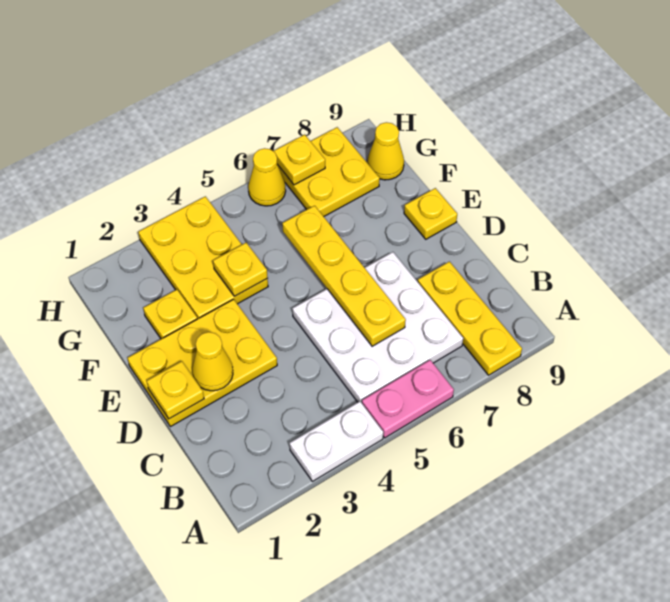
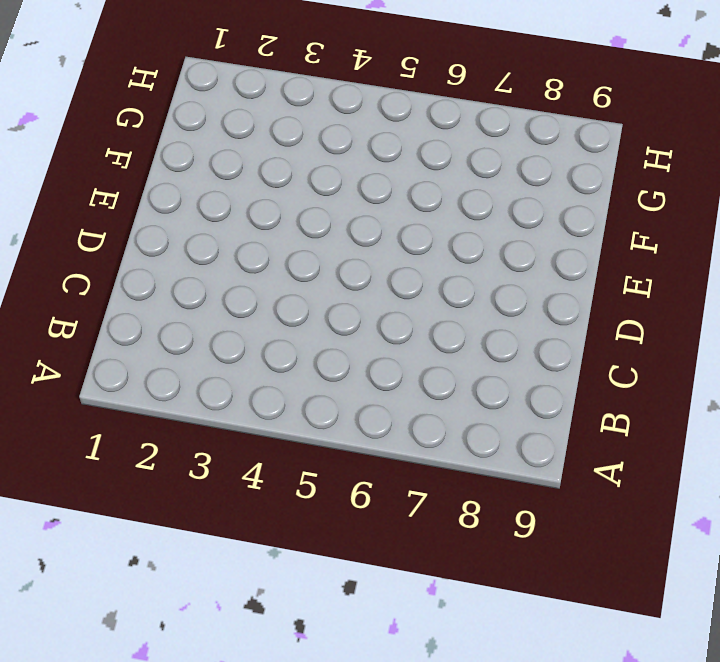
none -> white 1x2 plate [290,401,383,481]
none -> pink 1x2 plate [362,360,454,438]
none -> yellow 1x3 plate [418,262,522,375]

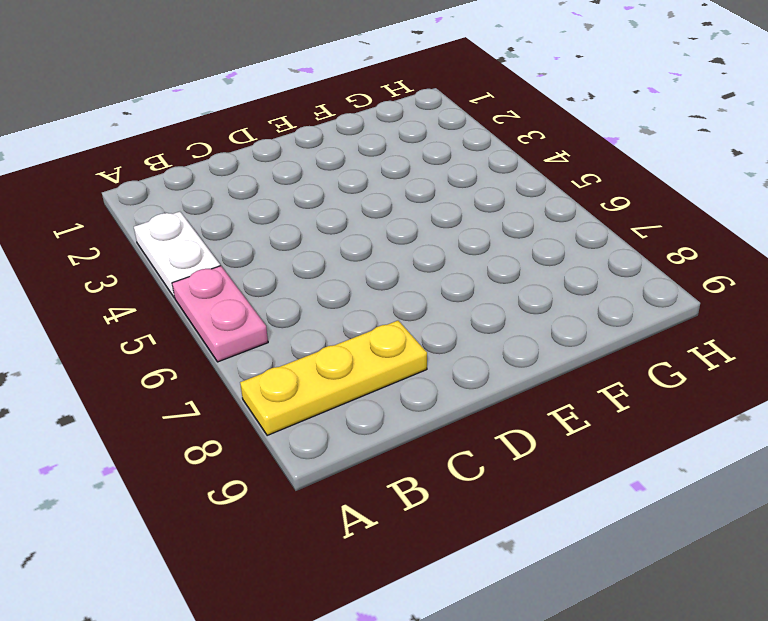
none -> white 3x3 plate [292,252,463,403]
none -> yellow 2x3 plate [128,299,277,427]
none -> yellow 1x1 plate [404,188,457,239]

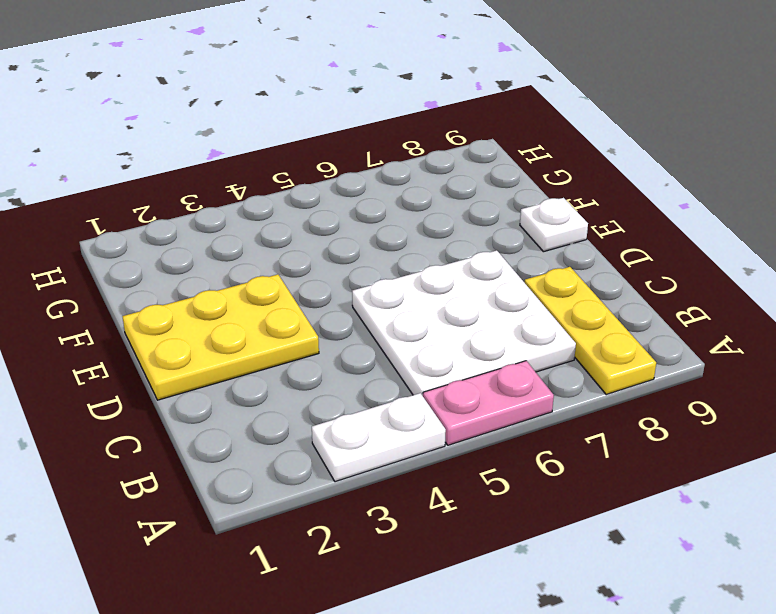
white 1x1 plate [520,198,588,252] -> yellow 1x1 plate [404,188,457,239]
none -> yellow 1x1 plate [143,290,197,339]
none -> yellow 2x3 plate [138,196,268,319]
none -> yellow 2x2 plate [278,127,380,216]

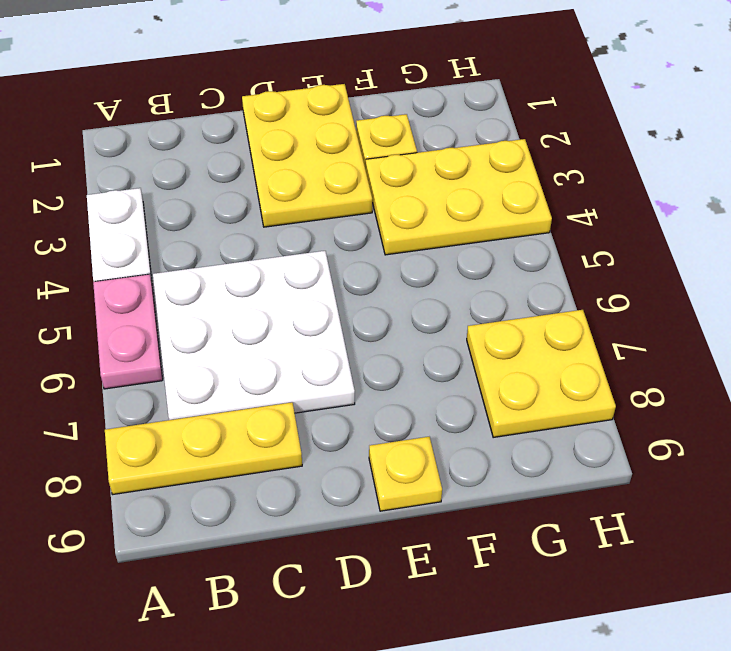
none -> yellow 1x1 cone [367,122,404,180]
none -> yellow 1x1 cone [248,148,286,206]
none -> yellow 1x4 plate [282,206,406,346]

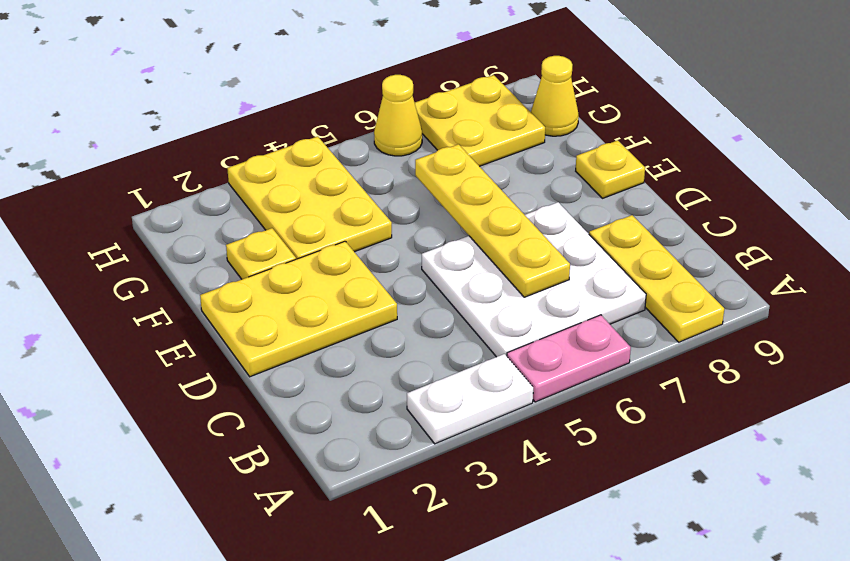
none -> yellow 1x1 plate [147,361,204,419]
none -> yellow 1x1 cone [192,332,233,391]
none -> yellow 1x1 plate [213,243,268,296]

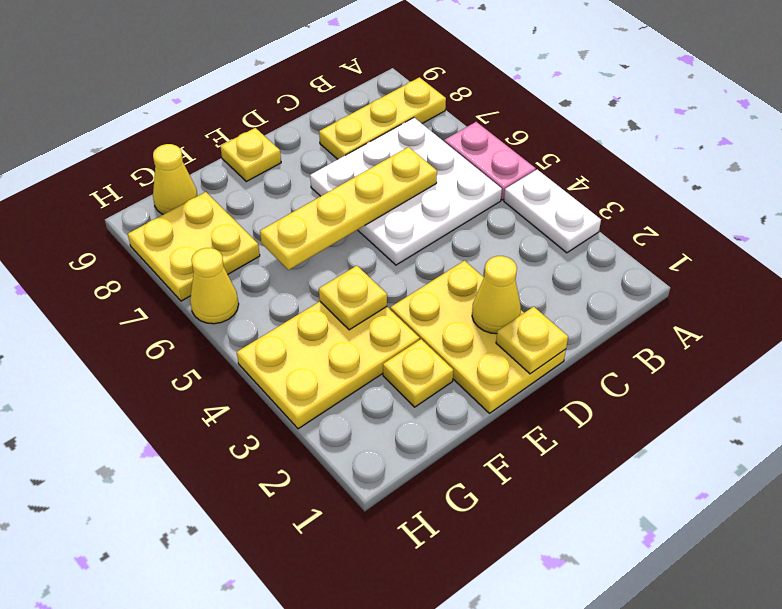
none -> yellow 1x1 plate [274,135,325,185]

